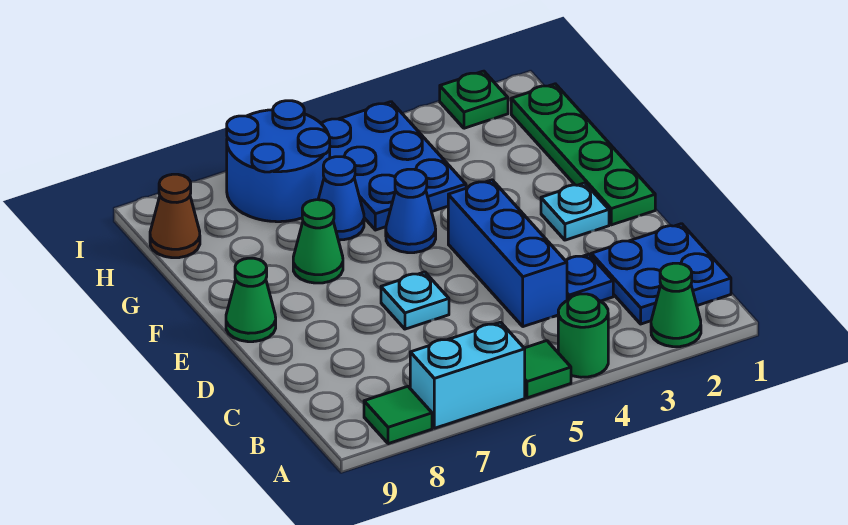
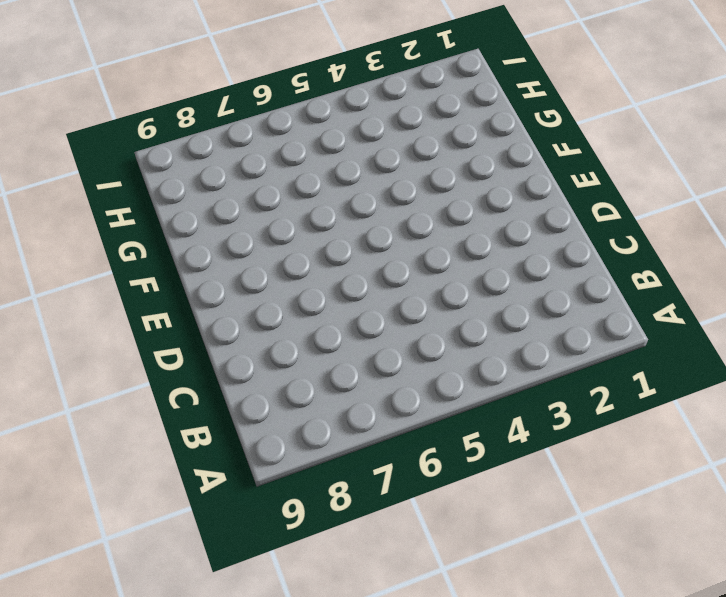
none -> green 1x1 cone [651,263,701,347]
none -> green 1x1 round brick [558,294,608,377]
none -> green 1x1 tile [525,341,571,398]

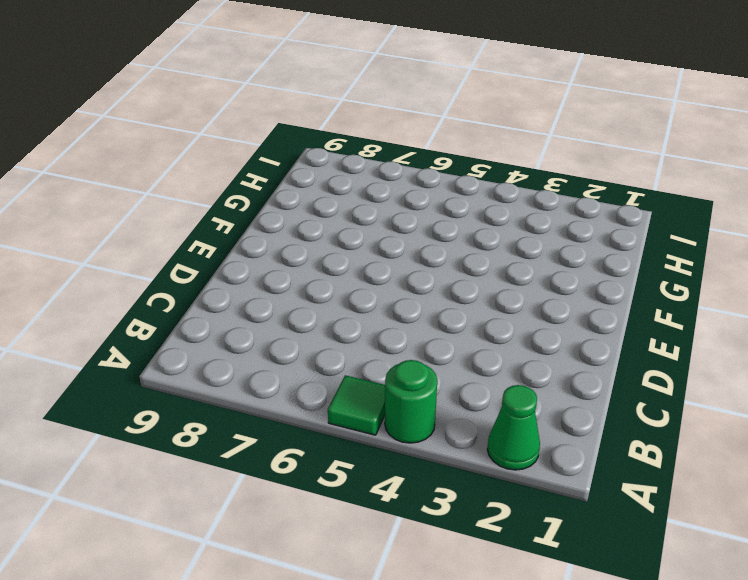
none -> cyan 1x2 brick [410,322,525,428]
none -> green 1x1 tile [364,386,432,444]
none -> blue 2x2 plate [591,224,731,324]

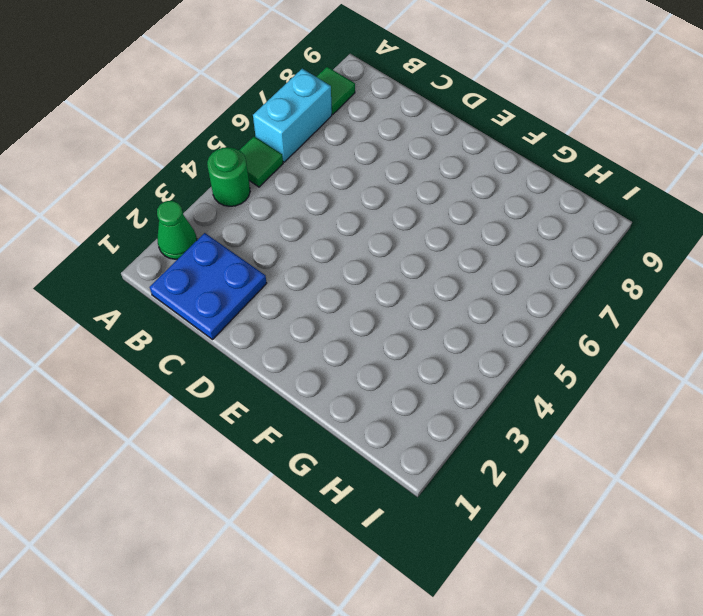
none -> blue 1x1 plate [566,254,613,301]
none -> blue 1x3 brick [448,180,567,327]
none -> cyan 1x1 plate [381,272,449,329]

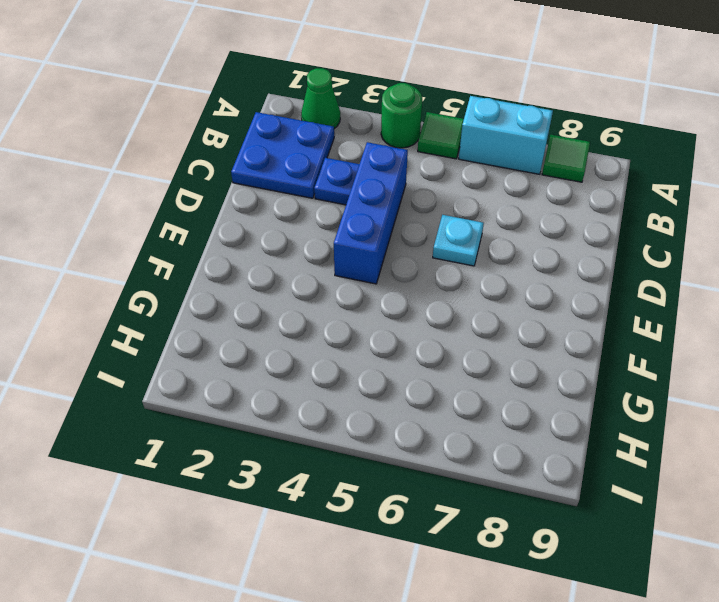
none -> green 1x4 plate [511,84,655,225]
none -> cyan 1x1 plate [541,183,609,240]
none -> green 1x1 cone [226,258,276,342]

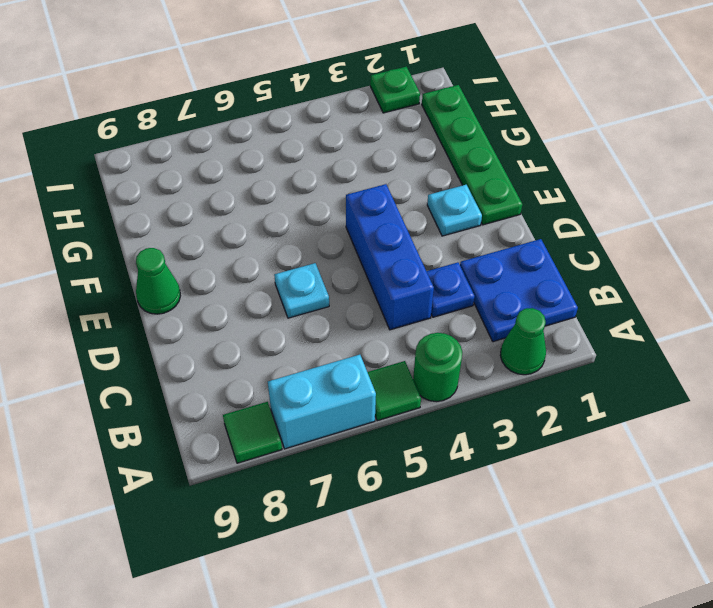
none -> blue 1x1 cone [386,169,436,253]
none -> green 1x1 cone [293,200,343,283]
none -> blue 2x3 plate [322,102,466,230]

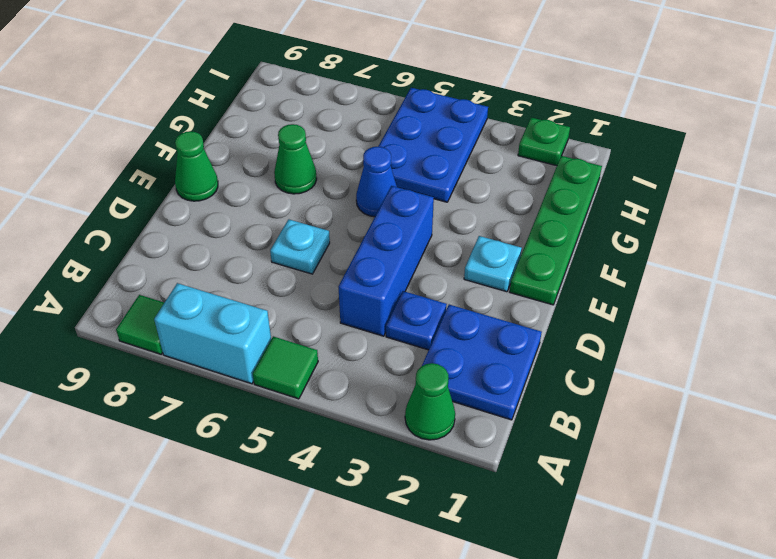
none -> green 1x1 round brick [558,294,608,377]
none -> blue 1x1 cone [318,157,364,240]
none -> blue 2x2 round brick [227,101,330,222]

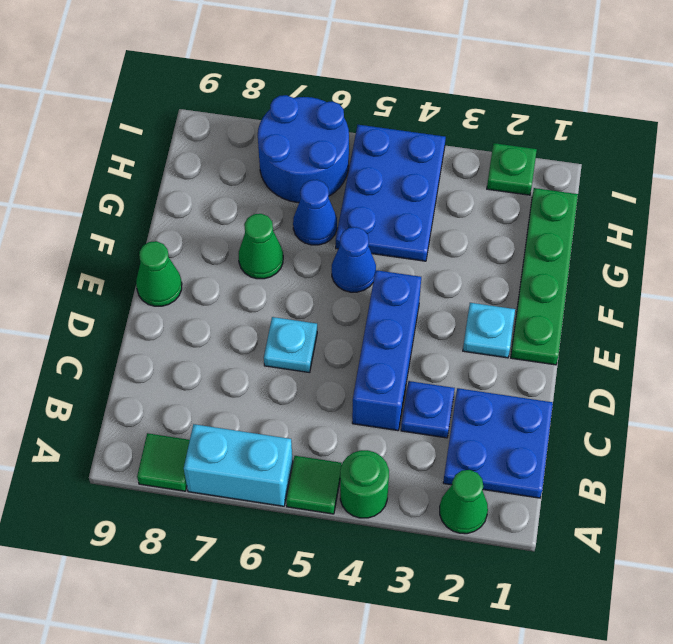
none -> brown 1x1 cone [150,174,200,258]

